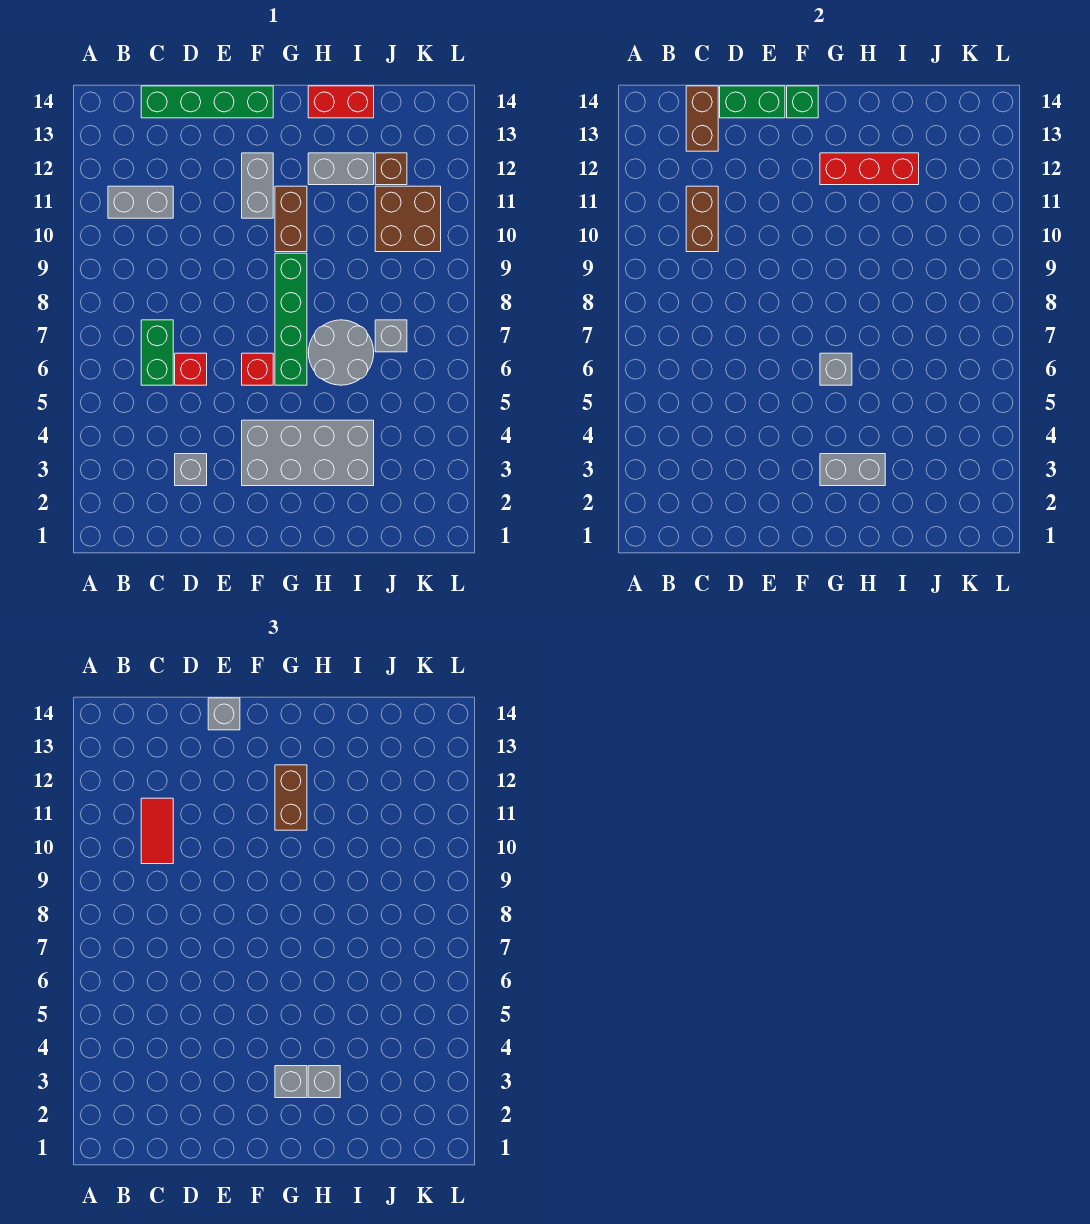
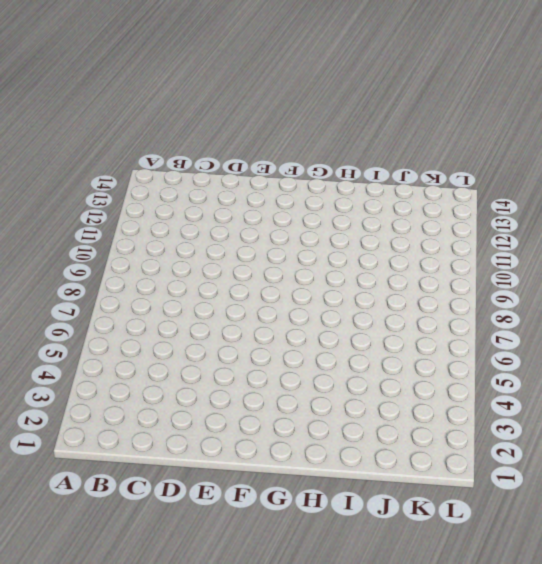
none -> grey 1x2 brick [108,186,173,218]
none -> green 1x2 brick [141,320,173,385]
none -> green 1x4 brick [141,86,273,118]

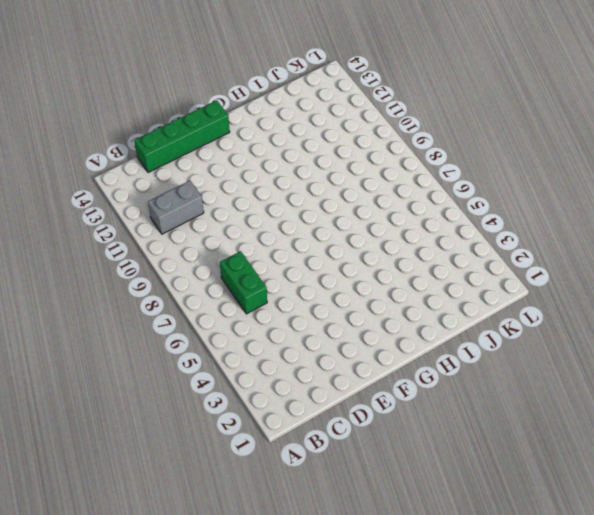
none -> grey 1x1 brick [175,454,207,486]
none -> red 1x1 brick [175,353,207,385]
none -> grey 2x4 brick [242,420,374,486]

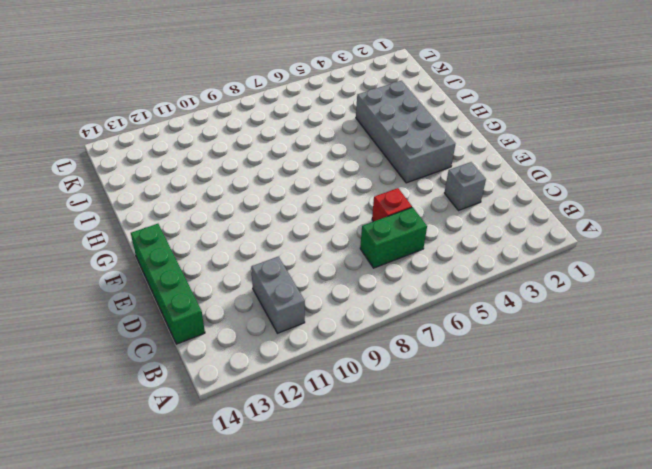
none -> red 1x1 brick [242,353,273,385]
none -> grey 1x2 brick [242,153,273,218]
none -> green 1x4 brick [275,253,307,385]

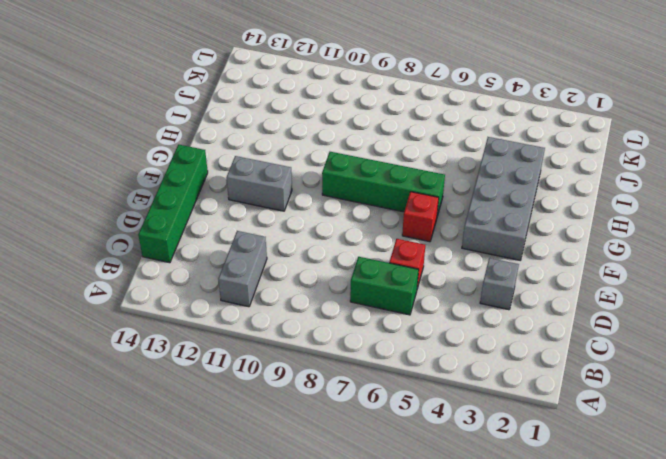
none -> brown 1x2 brick [275,186,307,252]
none -> grey 2x2 round brick [308,320,374,385]
none -> grey 1x2 brick [308,153,374,185]

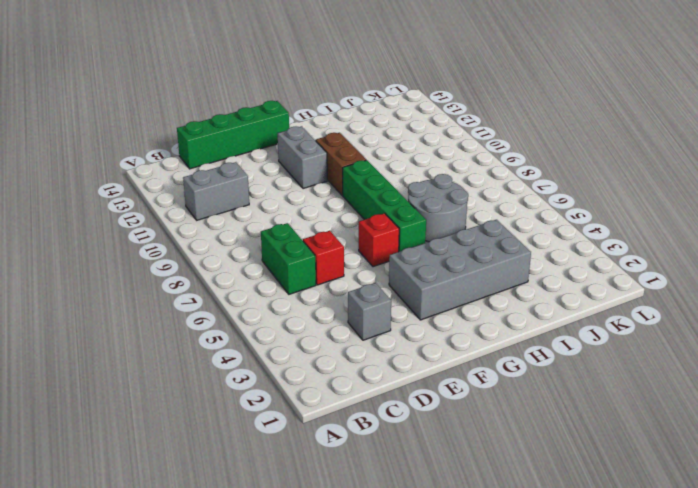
none -> grey 1x2 brick [308,153,374,185]
none -> red 1x2 brick [308,86,374,118]
none -> grey 1x1 brick [375,320,407,352]

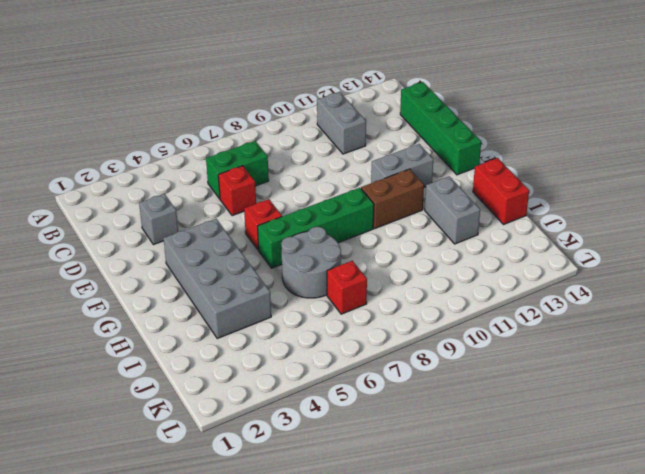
red 1x1 brick [327,261,367,314] -> grey 1x1 brick [375,320,407,352]
none -> brown 2x2 brick [375,186,441,252]
none -> brown 1x1 brick [375,153,407,185]
none -> brown 1x2 brick [686,186,718,252]

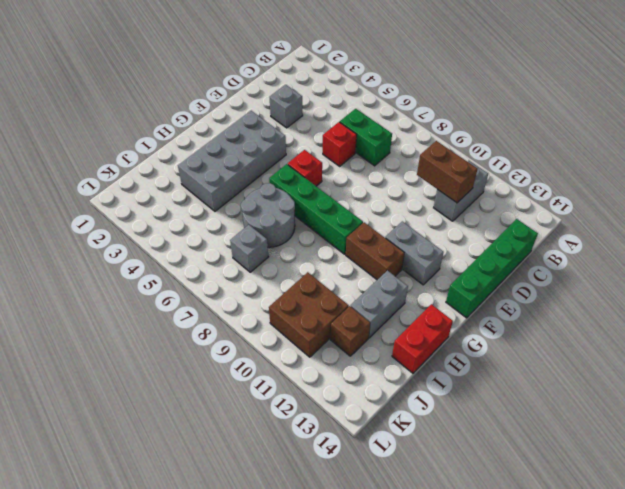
none -> brown 1x2 brick [686,86,718,151]
none -> green 1x2 brick [720,86,785,118]
none -> green 1x1 brick [787,86,818,118]

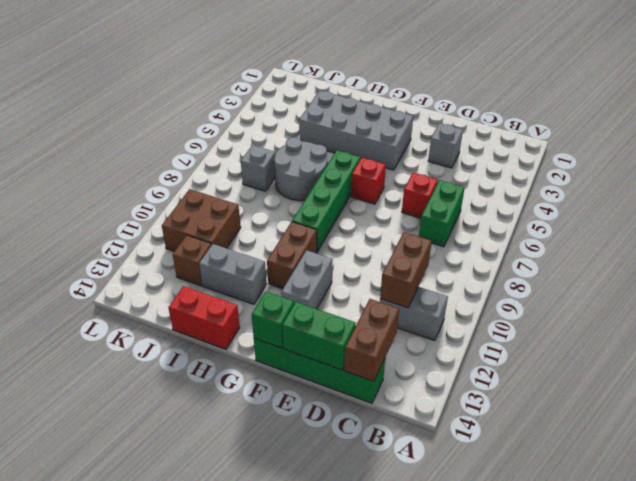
none -> grey 1x2 brick [820,454,885,486]
none -> grey 1x1 brick [820,353,852,385]
none -> red 1x3 brick [820,153,919,185]

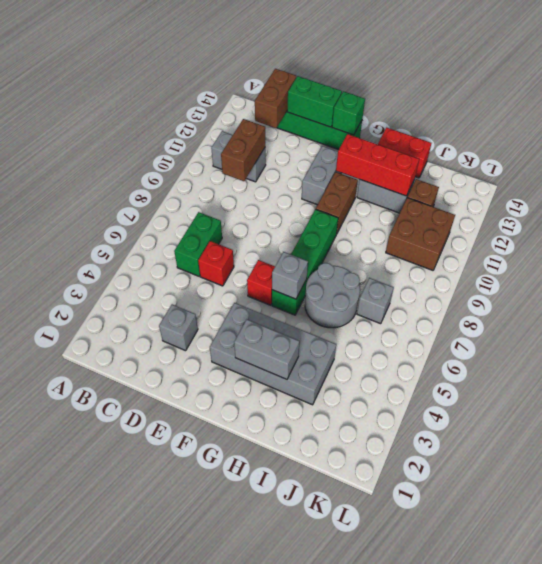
none -> red 1x2 tile [141,798,173,864]
none -> grey 1x1 brick [208,698,240,730]
none -> grey 1x1 brick [275,1066,307,1098]

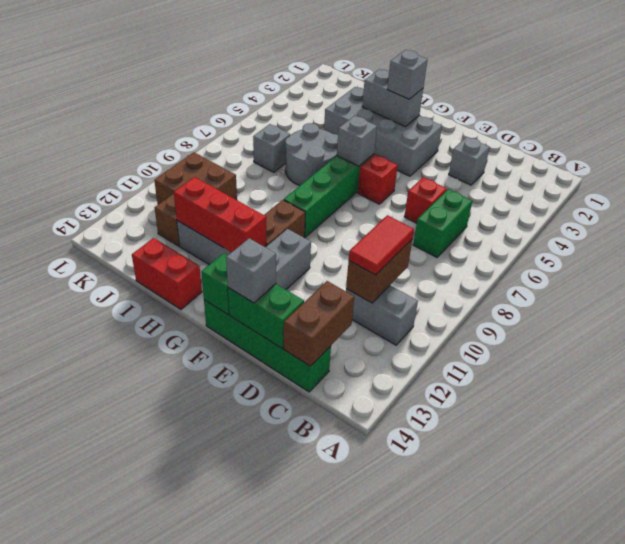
none -> brown 1x2 brick [275,765,307,830]
none -> grey 1x1 brick [308,1066,340,1098]

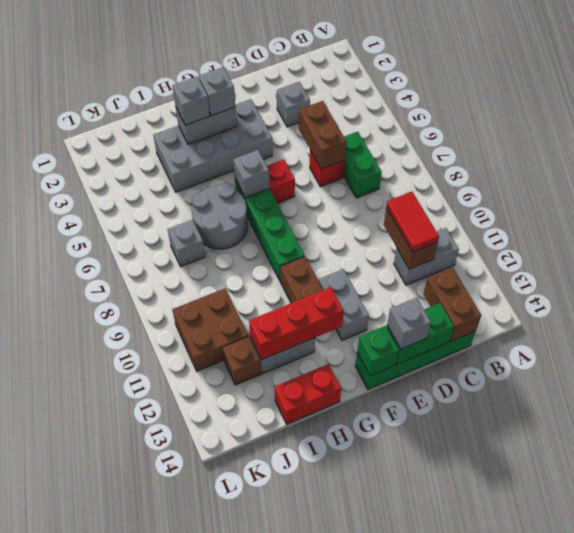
brown 1x2 brick [299,101,346,169] -> brown 1x2 brick moved to [275,765,307,830]

